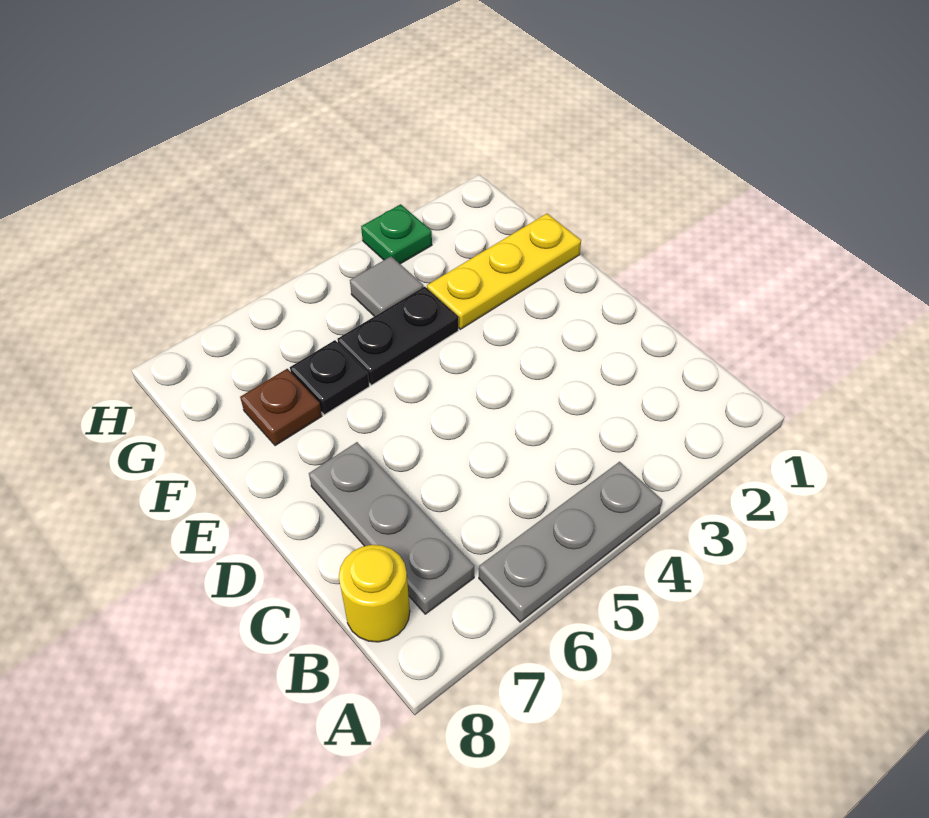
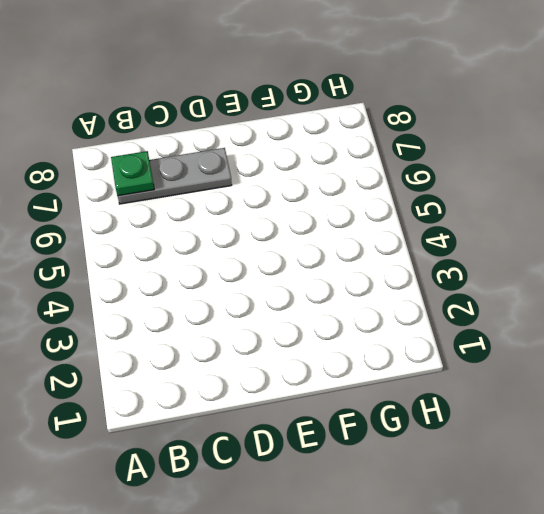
green 1x1 plate [111,151,154,196] -> green 1x1 plate moved to [361,204,432,264]
none -> grey 1x3 plate [479,462,663,622]
none -> yellow 1x1 round brick [339,545,410,642]

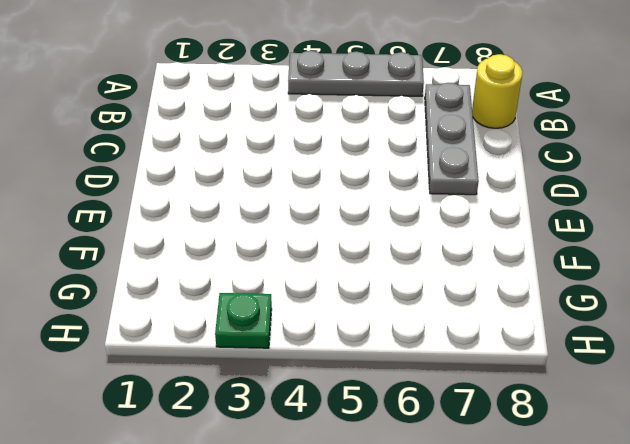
none -> yellow 1x3 plate [427,214,581,329]
none -> black 1x2 plate [337,287,458,385]

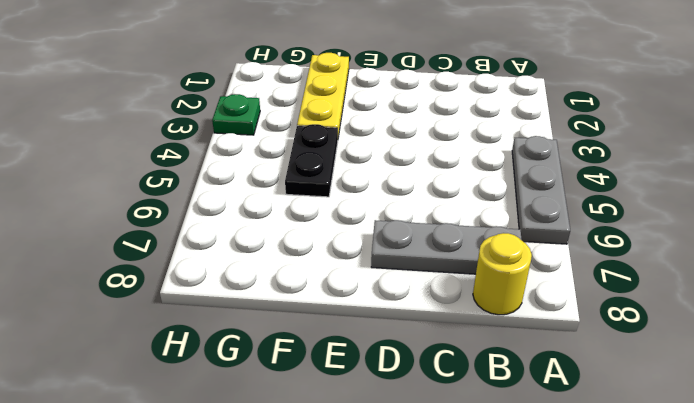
none -> black 1x1 plate [290,340,369,415]
none -> brown 1x1 plate [240,369,322,446]

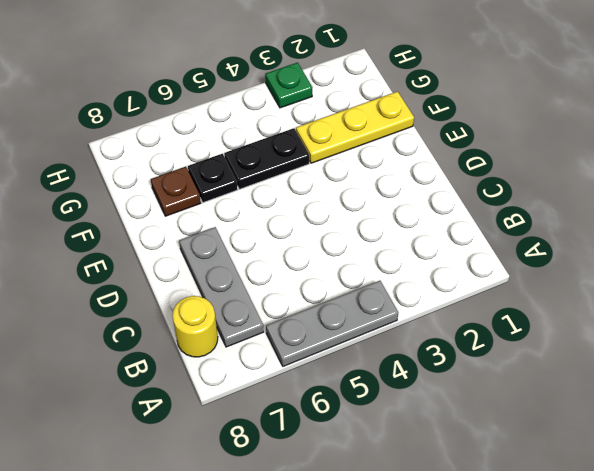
none -> grey 1x1 tile [350,256,423,316]

